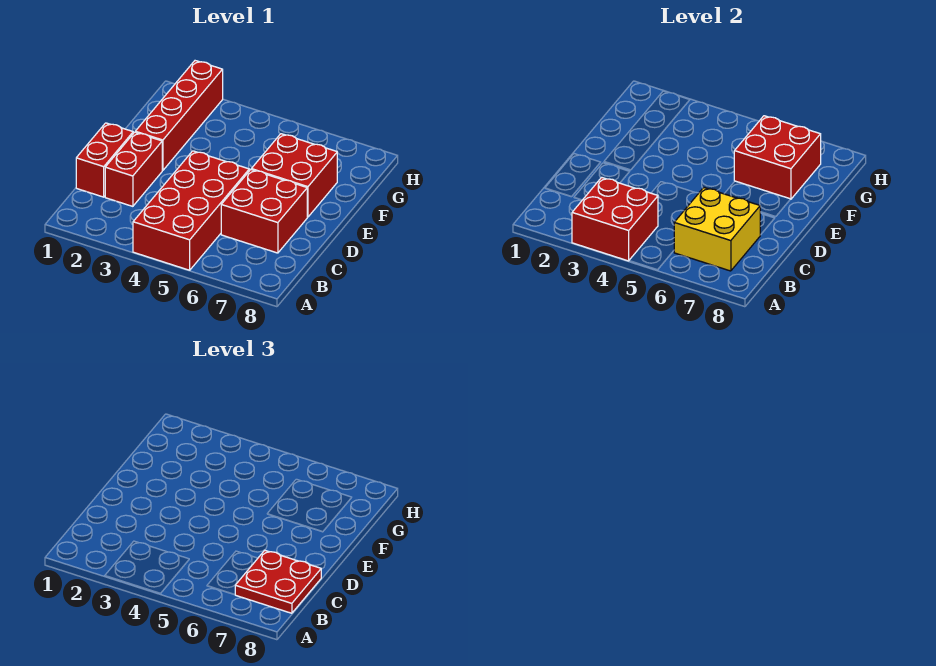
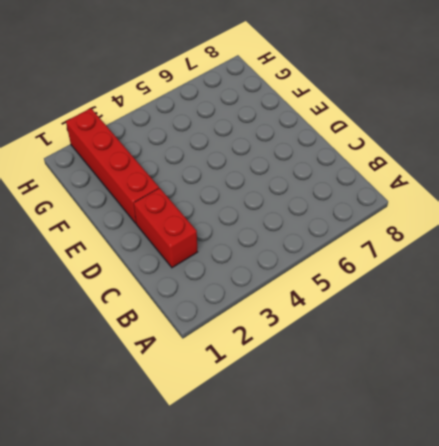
none -> red 2x4 brick [133,151,249,270]
none -> red 1x2 brick [76,123,133,197]

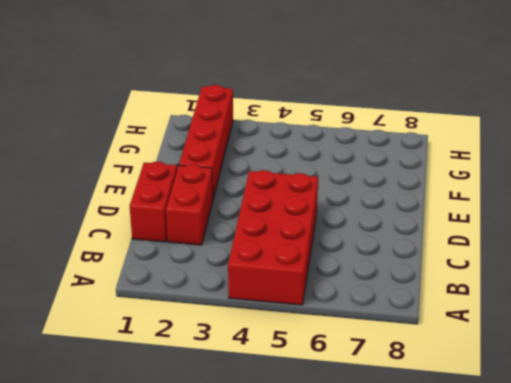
none -> red 2x2 brick [221,170,307,253]
none -> red 2x2 brick [251,134,337,217]

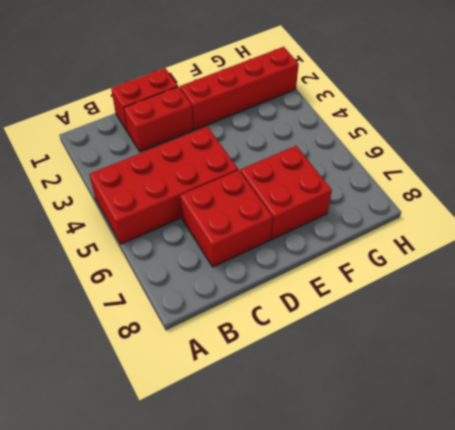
none -> red 2x2 brick [572,177,658,261]
none -> yellow 2x2 brick [674,188,760,271]

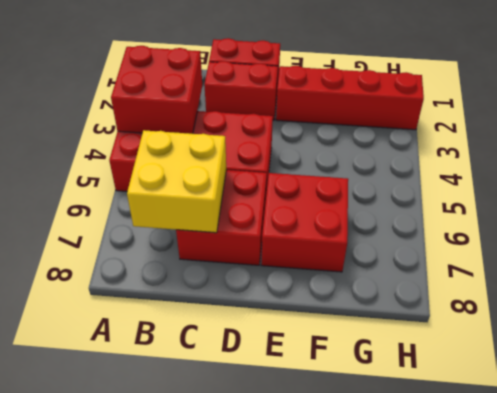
none -> red 2x2 brick [734,116,821,199]
none -> red 2x2 plate [235,550,321,613]

